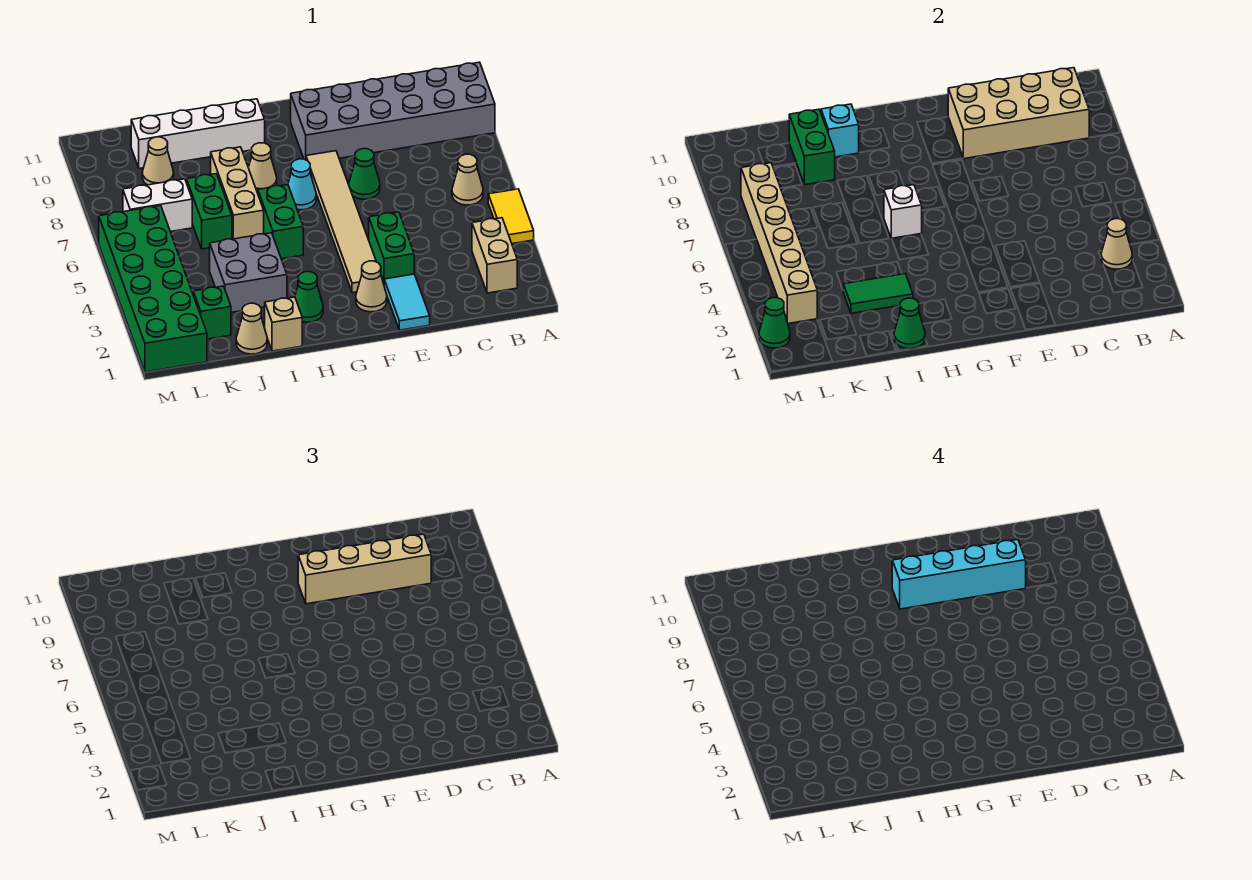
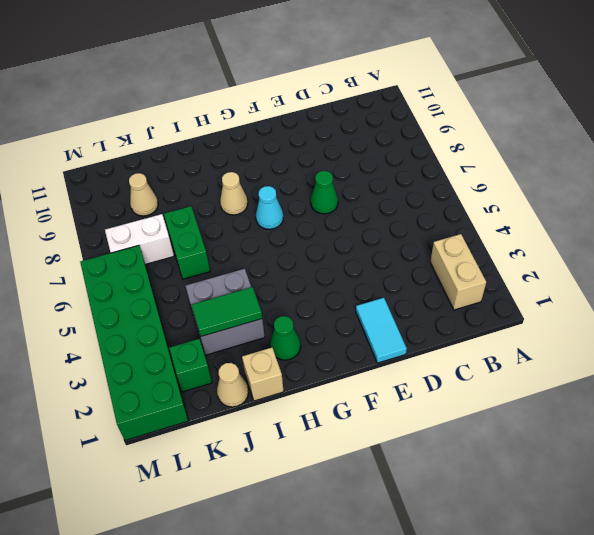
none -> yellow 1x2 tile [488,189,534,244]
none -> grey 2x6 brick [291,62,495,160]
none -> tan 1x1 cone [452,154,483,205]
none -> green 1x2 brick [369,212,414,284]

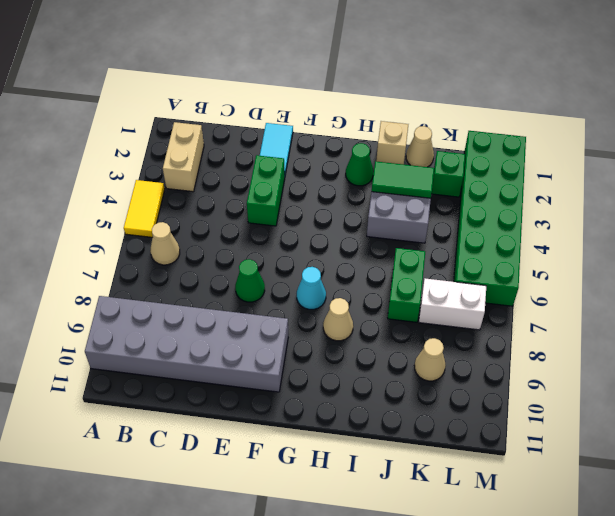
none -> tan 1x1 cone [356,261,387,312]
none -> tan 1x6 tile [306,151,376,293]
none -> green 1x2 brick [258,185,303,259]
none -> white 1x4 brick [131,99,265,169]

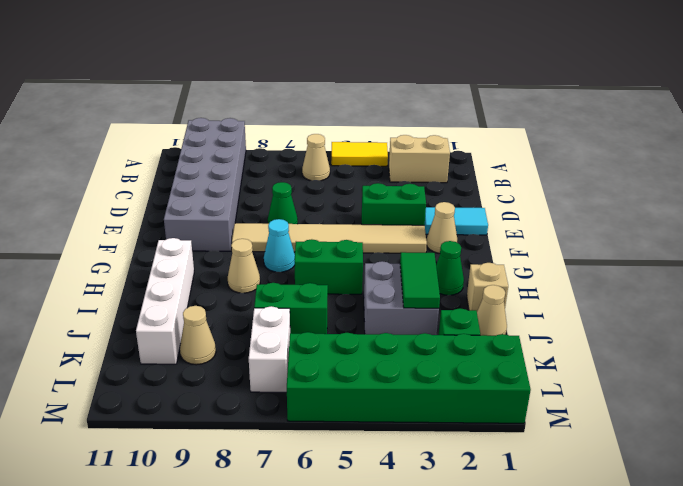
none -> tan 1x3 brick [211,147,264,239]
none -> tan 1x1 cone [1101,219,1132,269]
none -> tan 2x4 brick [948,68,1090,159]
none -> white 1x1 brick [884,185,922,239]

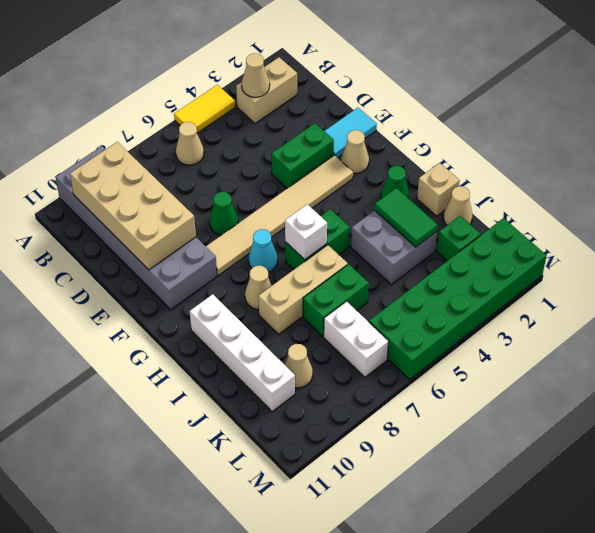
none -> green 1x1 cone [894,298,925,349]
none -> cyan 1x1 brick [821,104,859,157]
none -> green 1x2 brick [789,109,835,185]
none -> tan 1x6 brick [741,163,817,324]

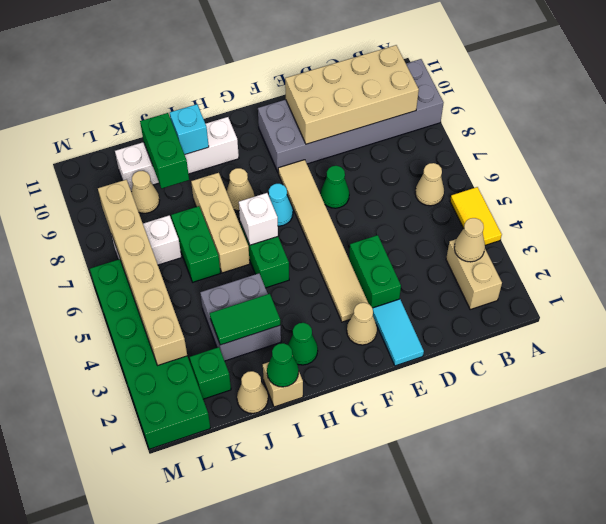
none -> green 1x1 cone [759,298,790,348]
none -> tan 1x4 brick [298,534,431,604]
none -> cyan 1x4 brick [892,539,1026,609]

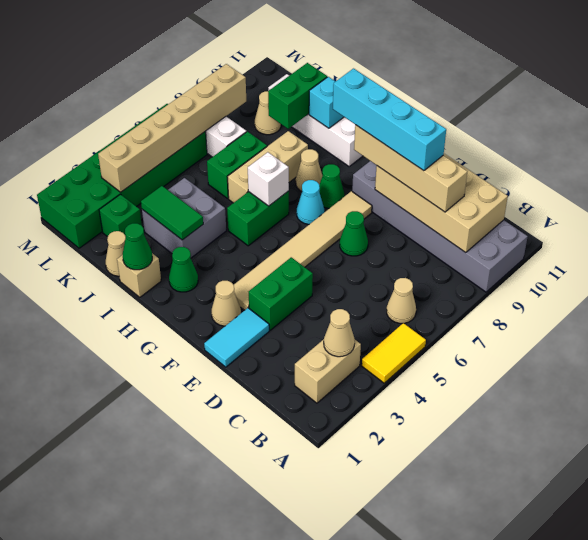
green 1x1 cone [319,164,344,208] -> green 1x1 cone moved to [759,298,790,348]

